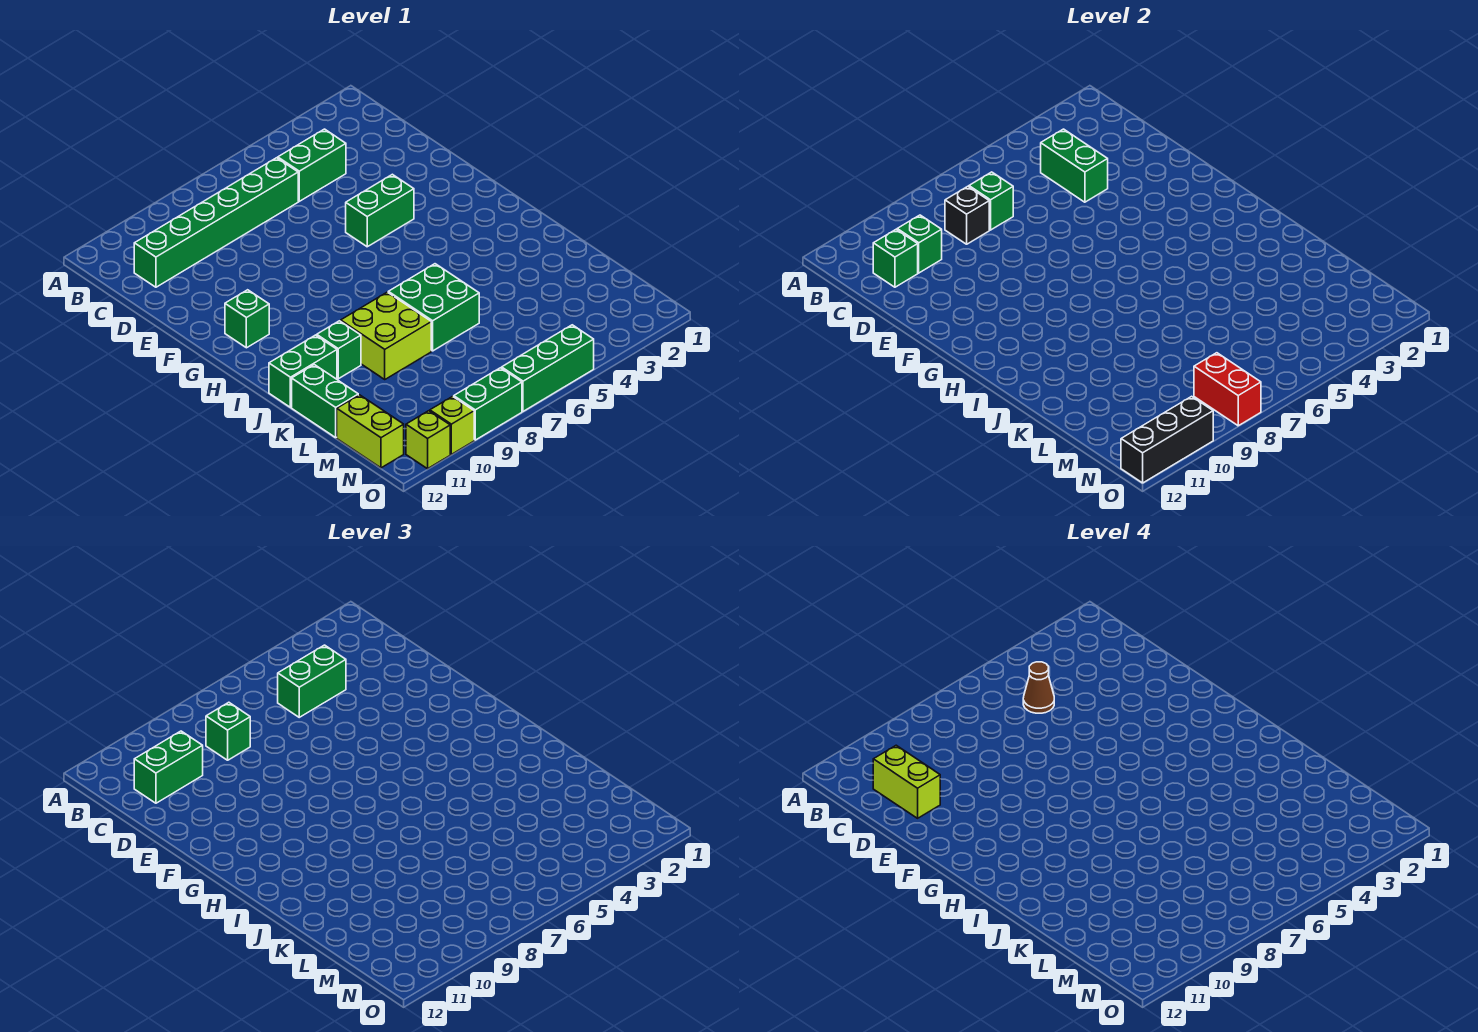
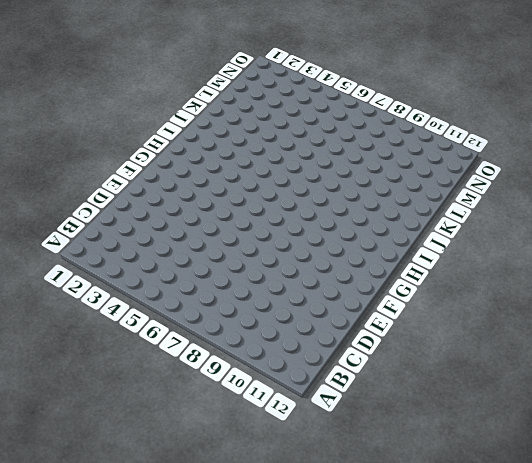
none -> green 1x2 brick [278,129,346,201]
none -> green 1x6 brick [134,158,298,287]
none -> green 1x2 brick [346,174,414,247]

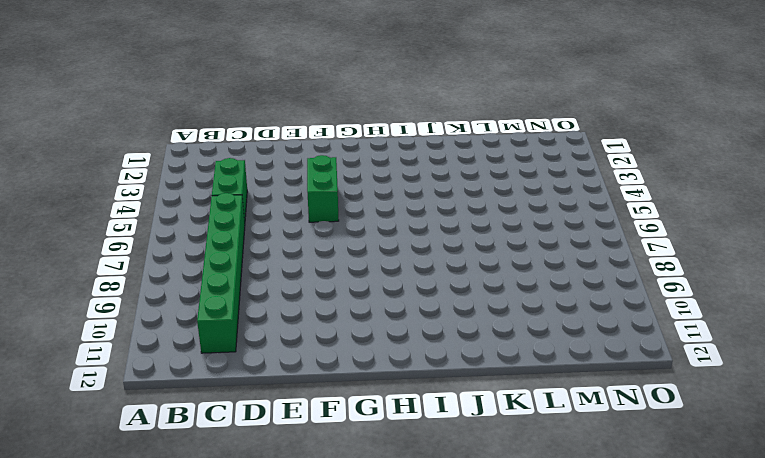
none -> green 1x1 brick [225,290,269,348]
none -> green 2x2 brick [388,264,479,351]
none -> lime 2x2 brick [341,292,431,379]

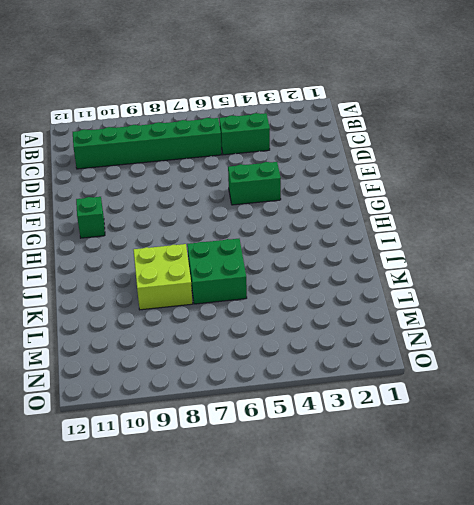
none -> green 1x1 brick [317,321,361,379]
none -> green 1x2 brick [269,335,337,407]
none -> green 1x2 brick [292,365,358,438]

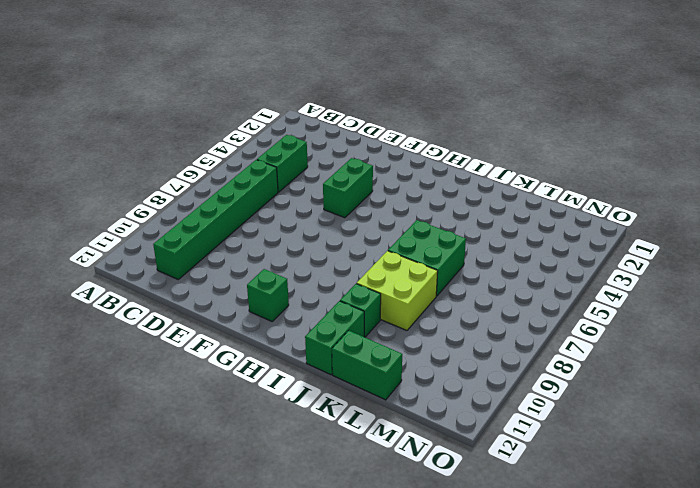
none -> lime 1x2 brick [337,395,404,468]
none -> green 1x3 brick [502,325,594,411]
none -> green 1x2 brick [454,368,522,440]

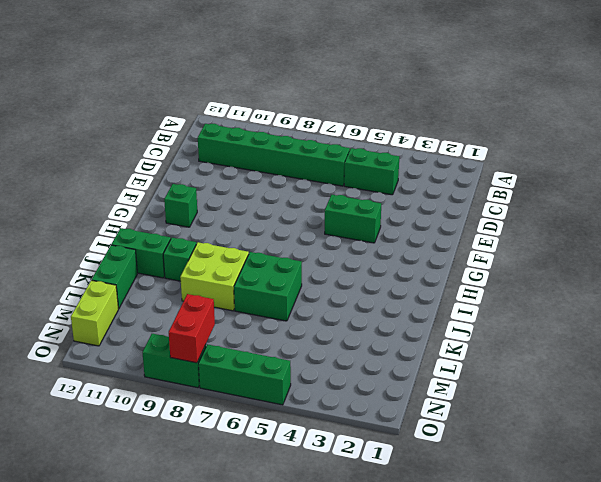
none -> lime 1x1 brick [430,396,474,454]
none -> lime 1x1 brick [406,411,450,469]
none -> green 1x2 brick [1041,129,1108,202]

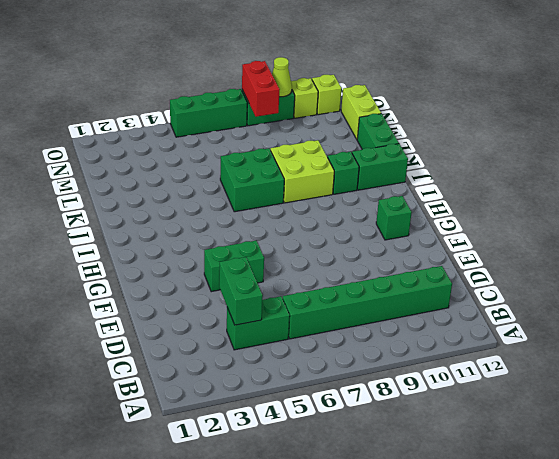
lime 1x1 cone [272,57,292,97] -> none
none -> green 1x1 brick [969,172,1013,230]
none -> black 1x1 brick [945,186,989,244]
none -> green 1x1 brick [897,215,942,273]

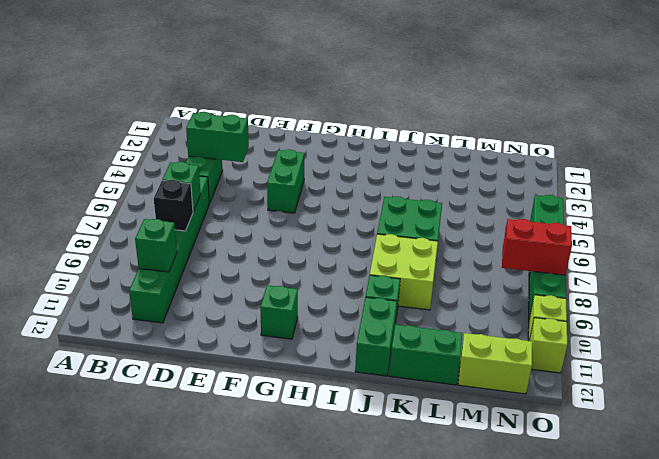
none -> green 1x1 brick [873,229,918,287]
none -> black 1x3 brick [1121,396,1213,483]
none -> green 1x2 brick [278,645,346,717]

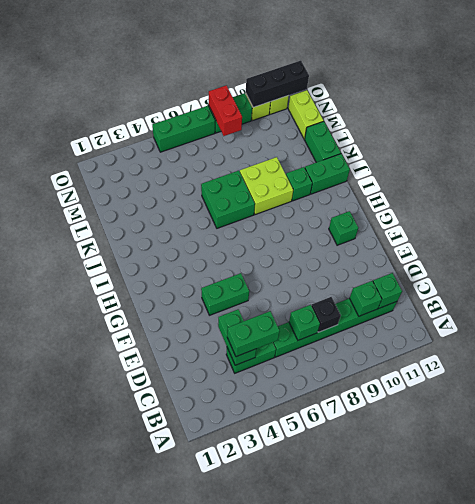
none -> green 1x1 brick [206,702,250,760]
none -> green 1x2 brick [134,731,203,803]
none -> brown 1x1 cone [1023,662,1054,713]

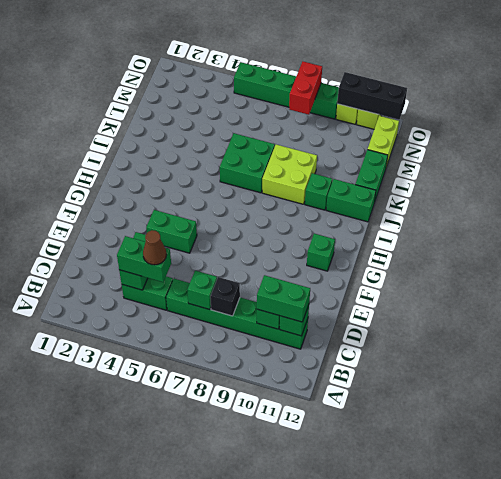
none -> green 1x1 brick [206,702,250,760]
none -> lime 1x2 brick [873,745,940,818]

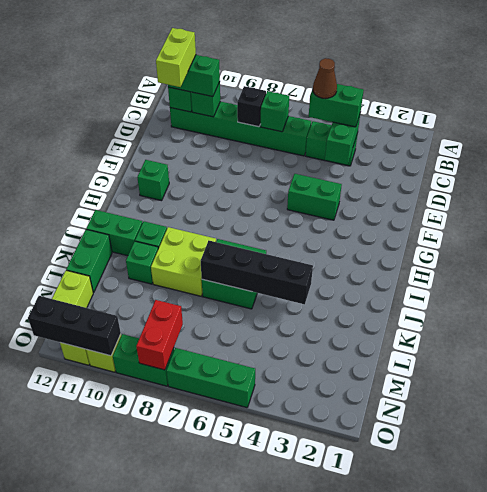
black 1x4 brick [201,241,313,304] -> none
green 1x1 brick [126,241,158,284] -> green 1x1 brick moved to [206,702,250,760]

